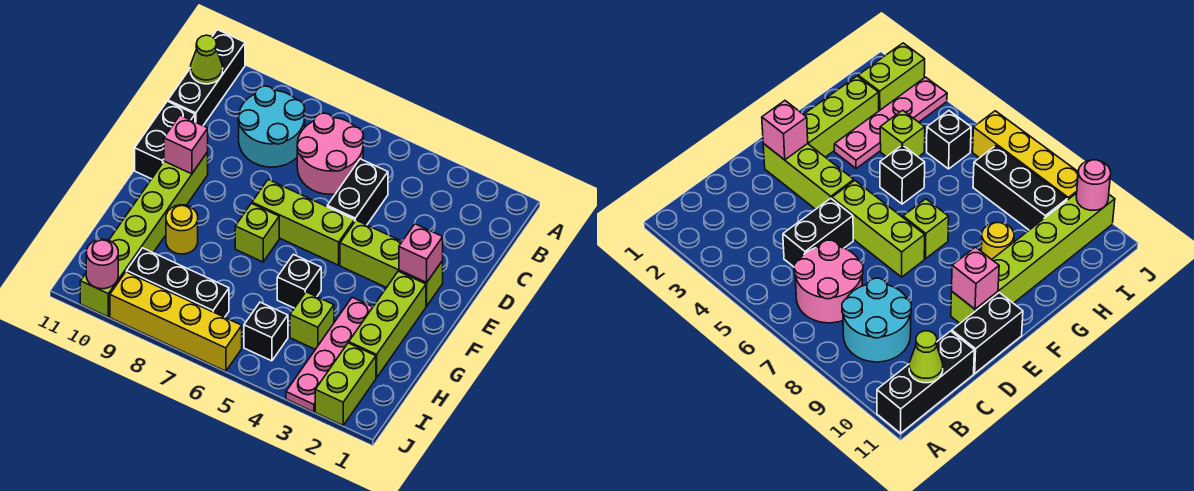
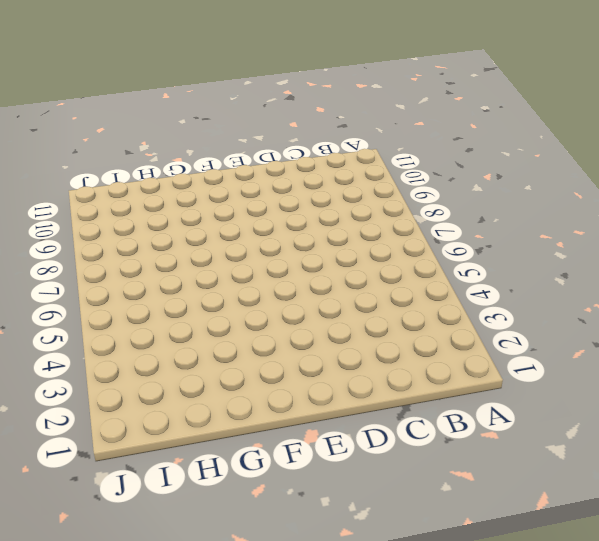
none -> black 1x3 brick [168,30,245,126]
none -> pink 2x2 round brick [297,113,364,194]
none -> cyan 2x2 round brick [238,86,305,167]

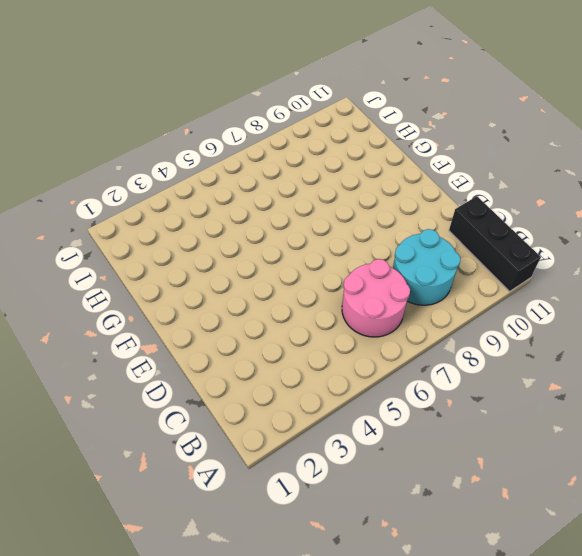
none -> black 1x2 brick [327,159,388,225]
none -> black 1x2 brick [135,101,195,179]
none -> lime 1x3 brick [340,220,443,306]

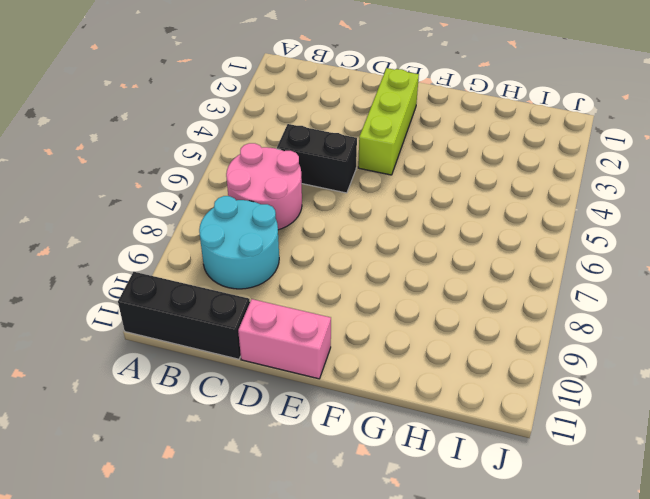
pink 1x2 brick [238,299,331,379] -> black 1x2 brick [135,101,195,179]
none -> lime 1x3 brick [252,180,355,265]
none -> lime 1x6 brick [80,152,208,317]
none -> lime 1x3 brick [349,271,426,378]

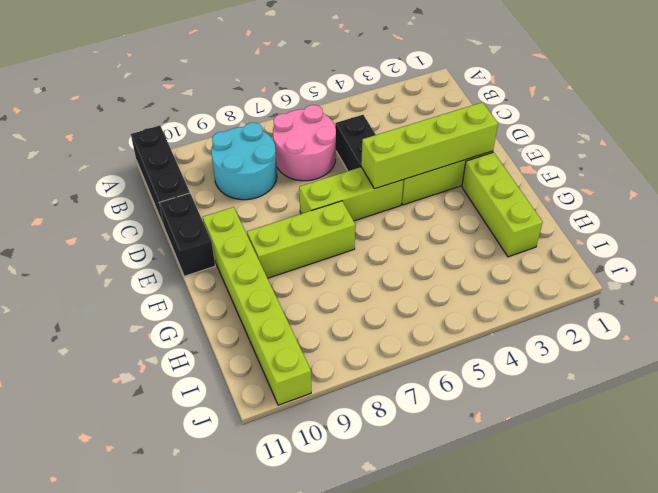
lime 1x4 brick [361,102,498,189] -> pink 1x1 brick [399,224,443,283]
lime 1x3 brick [247,201,355,278] -> lime 1x1 brick [235,203,279,262]
none -> pink 1x4 plate [286,297,373,412]
none -> black 1x1 brick [277,254,321,308]
none -> yellow 1x1 round brick [166,205,198,254]

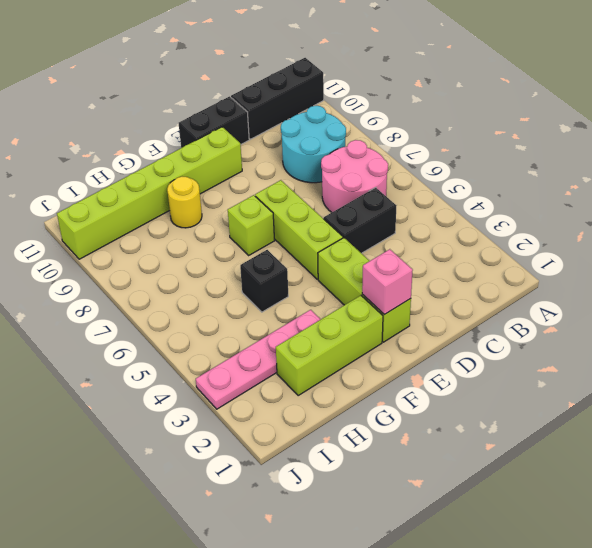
none -> lime 1x1 brick [290,292,334,349]
none -> lime 1x2 brick [315,343,376,425]
none -> black 1x1 brick [244,302,288,361]

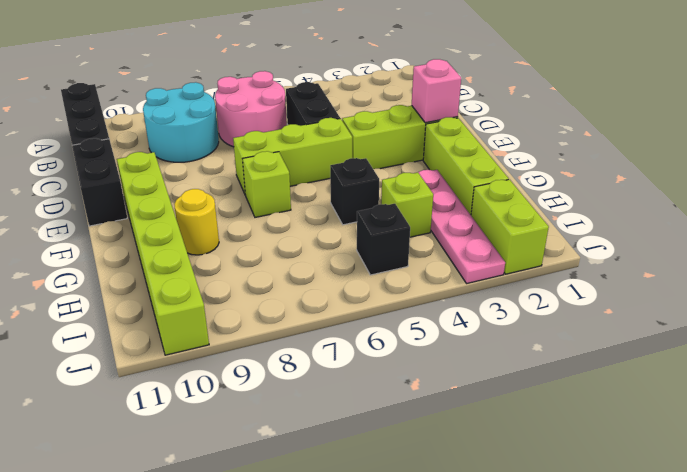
none -> black 1x3 brick [127,248,229,317]
none -> yellow 1x4 brick [110,272,242,371]
none -> lime 1x1 cone [191,35,223,84]

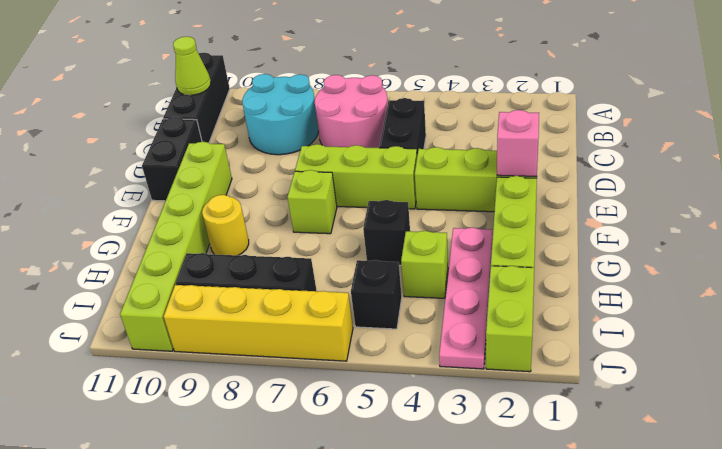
none -> pink 1x1 brick [164,115,208,174]
none -> pink 1x1 round brick [86,239,118,289]

